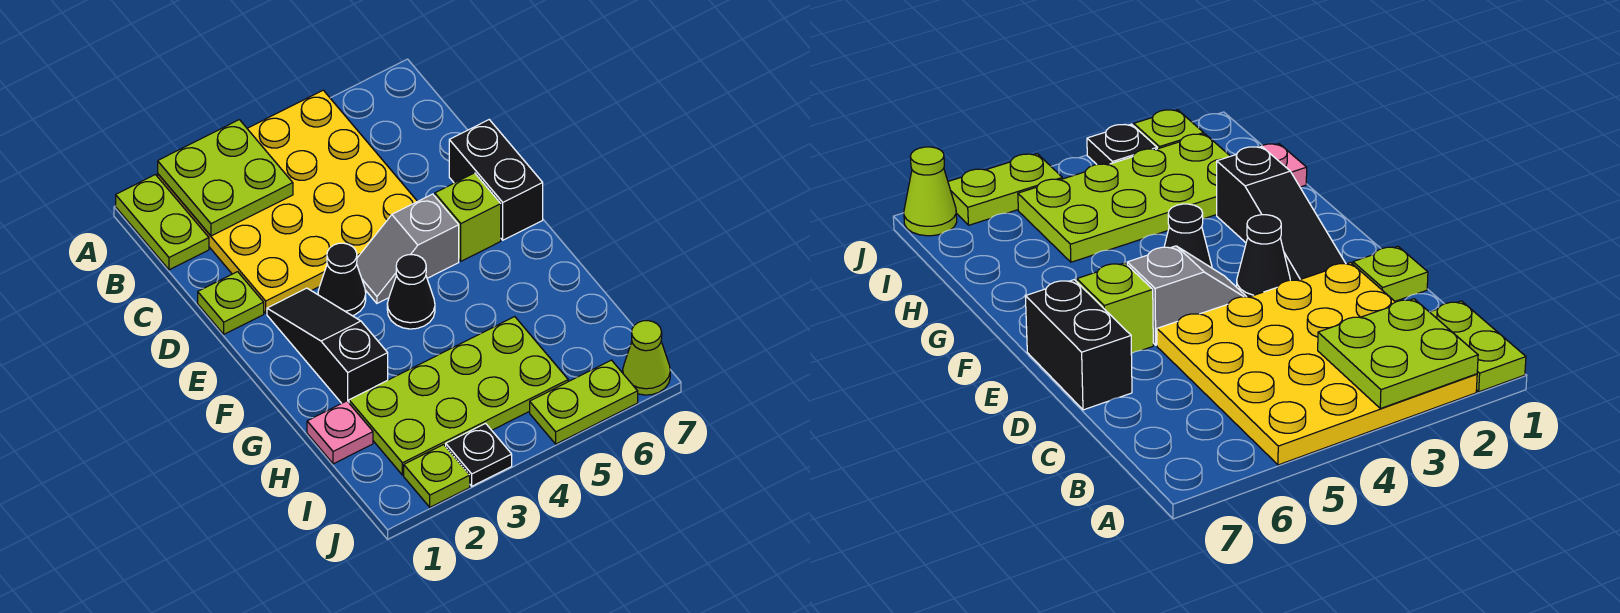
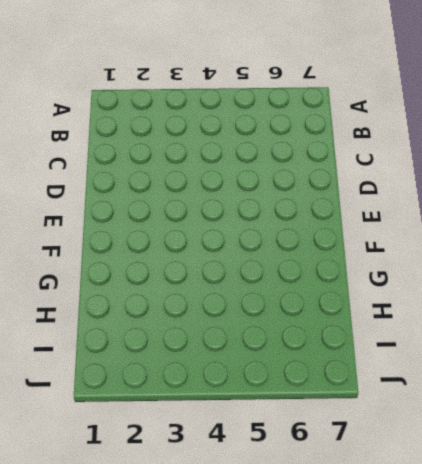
none -> lime 1x2 plate [116,175,209,270]
none -> yellow 4x4 plate [158,90,417,313]
none -> lime 1x1 plate [198,272,264,334]

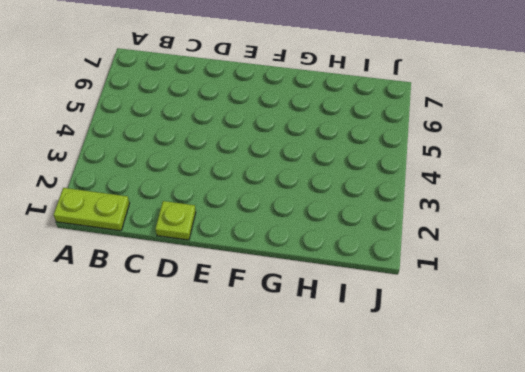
none -> yellow 4x4 plate [158,90,417,313]
none -> black 1x2 brick [449,120,543,240]
none -> black 1x3 slope [267,288,388,403]

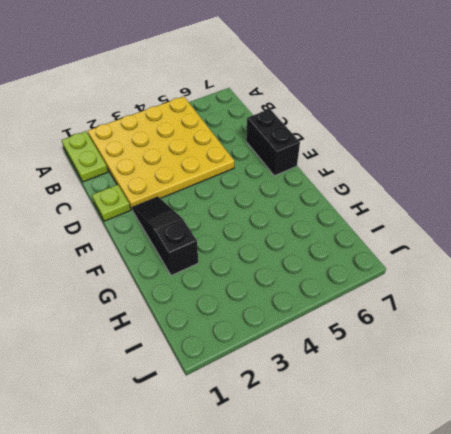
none -> black 1x1 cone [318,243,366,316]
none -> grey 1x2 slope [357,194,459,303]
none -> lime 1x1 brick [435,173,501,261]

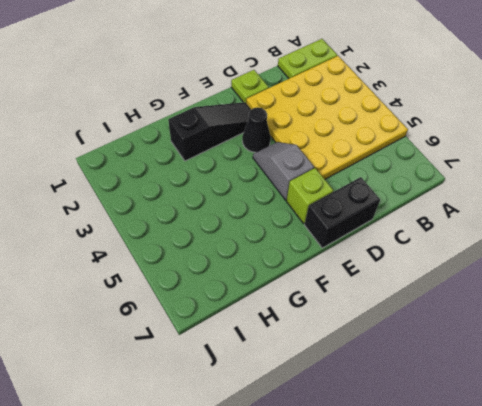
none -> black 1x1 cone [387,255,435,329]
none -> pink 1x1 plate [307,401,373,464]
none -> lime 2x4 plate [349,317,568,475]

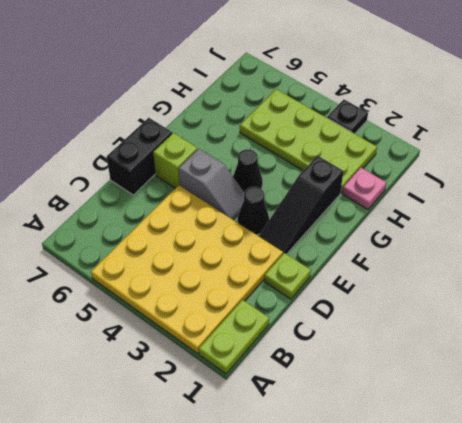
none -> lime 1x1 plate [404,445,470,507]
none -> lime 1x2 plate [530,360,638,444]
none -> lime 1x1 cone [623,321,670,395]

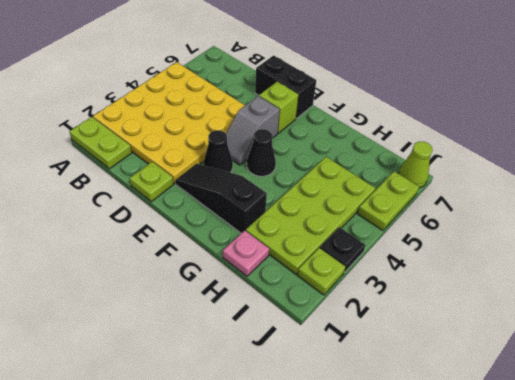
none -> lime 2x2 plate [158,120,293,236]

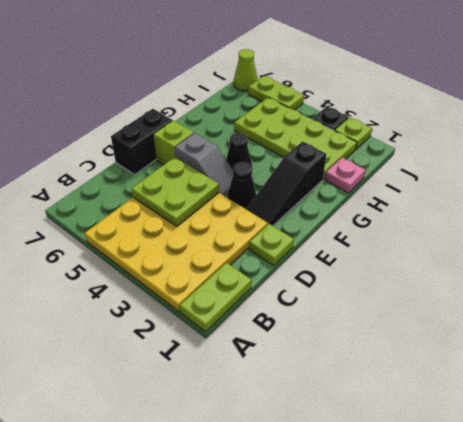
lime 2x2 plate [132,157,219,226] -> lime 2x2 plate moved to [158,120,293,236]

